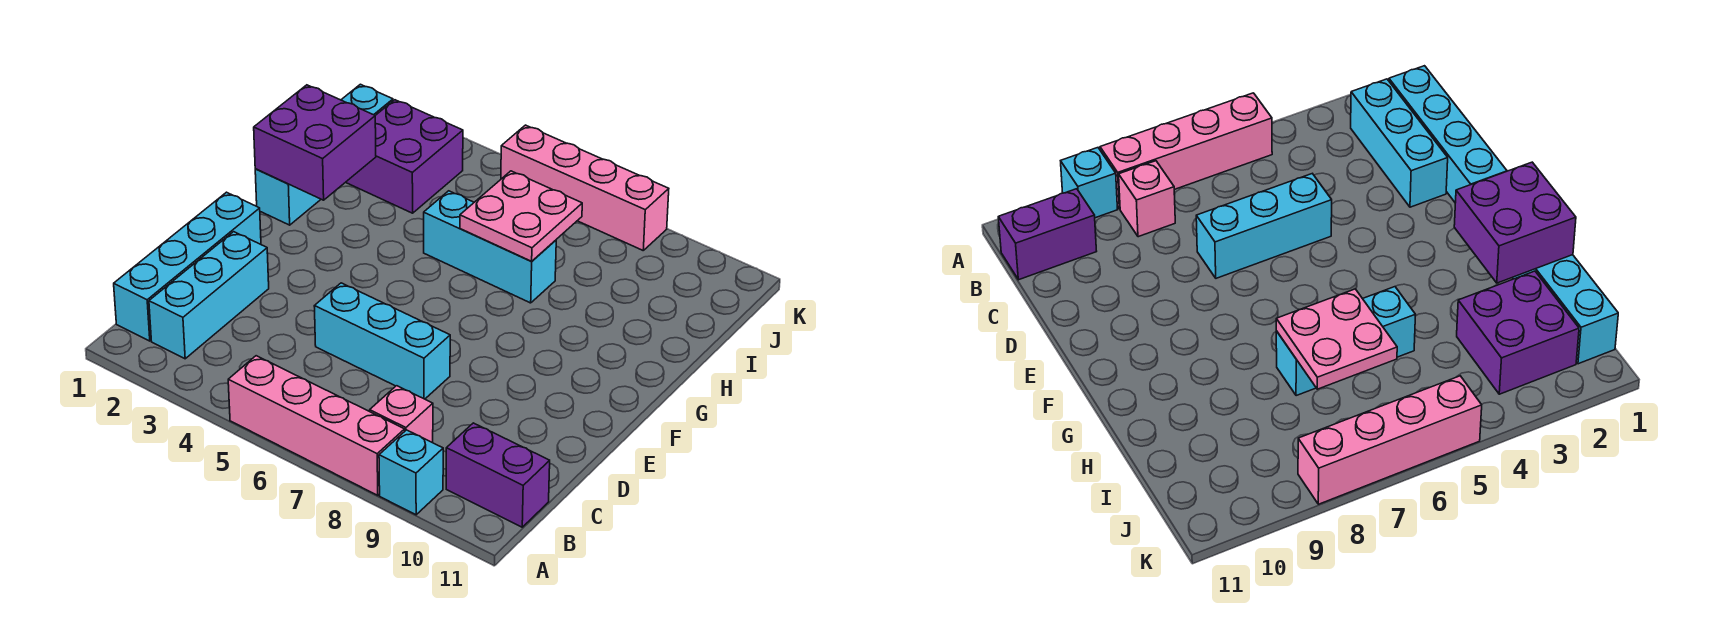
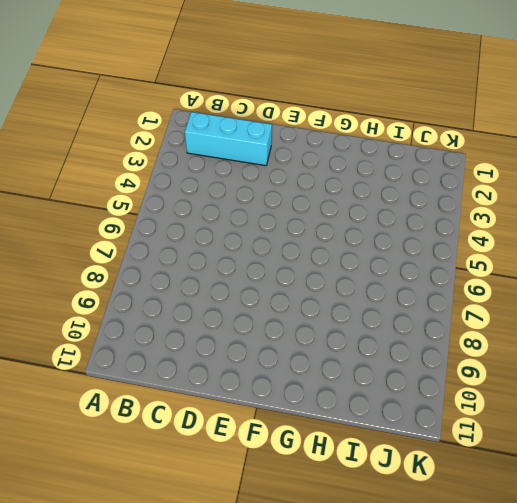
none -> pink 1x4 brick [228,356,405,495]
none -> cyan 1x1 brick [379,430,443,515]
none -> cyan 1x4 brick [114,192,261,341]

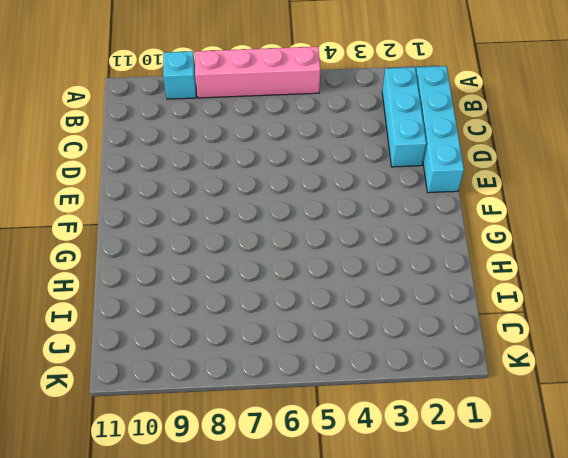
none -> pink 1x1 brick [370,386,433,443]
none -> purple 1x2 brick [446,423,550,527]
none -> cyan 1x3 brick [314,283,450,399]

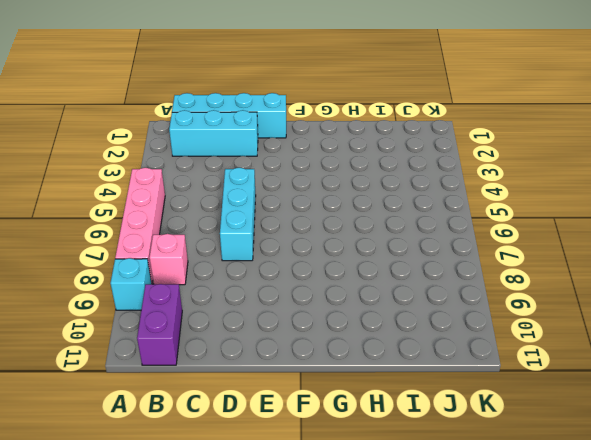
none -> cyan 1x4 brick [255,84,393,225]
none -> cyan 1x3 brick [424,191,556,303]
none -> purple 2x2 brick [346,100,463,213]

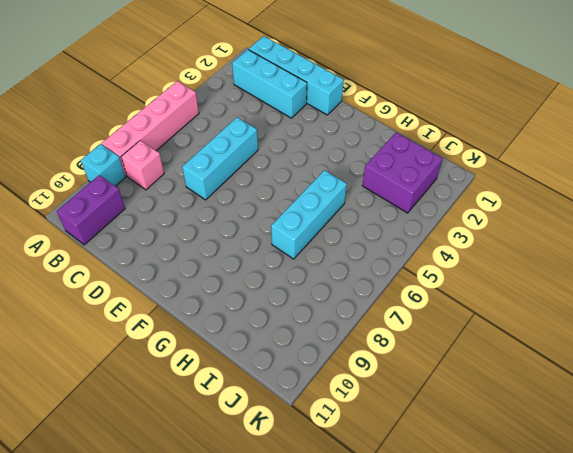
none -> cyan 1x4 brick [255,84,393,225]
none -> pink 1x4 brick [501,125,669,250]
none -> purple 2x2 brick [254,85,376,200]

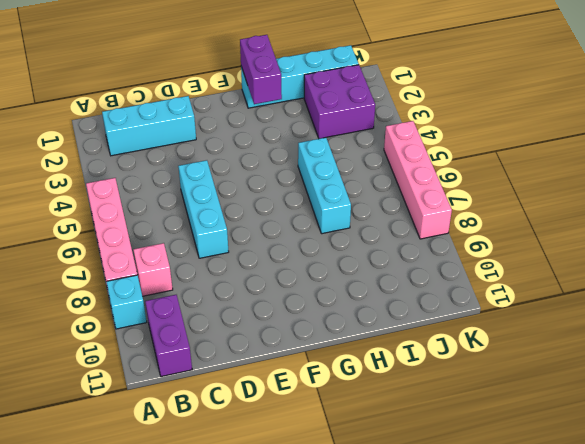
purple 1x2 brick [240,35,282,104] -> purple 2x2 brick [254,85,376,200]
none -> cyan 1x4 brick [114,192,261,341]
none -> pink 2x2 plate [460,171,582,261]

